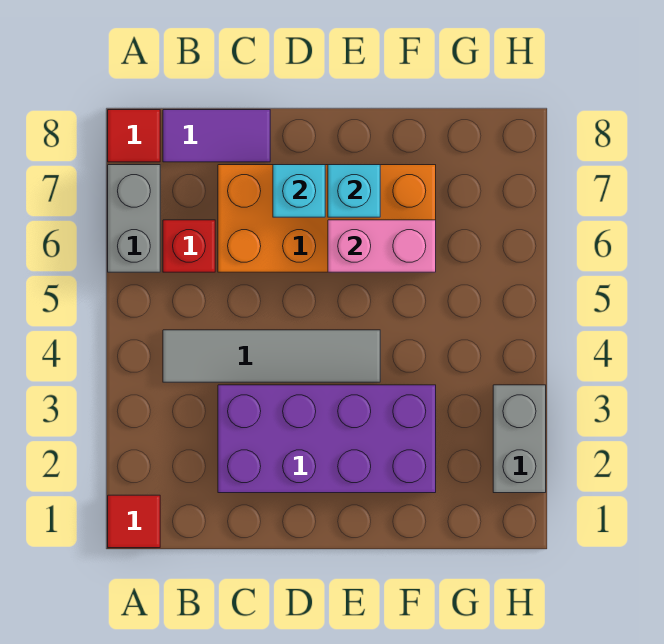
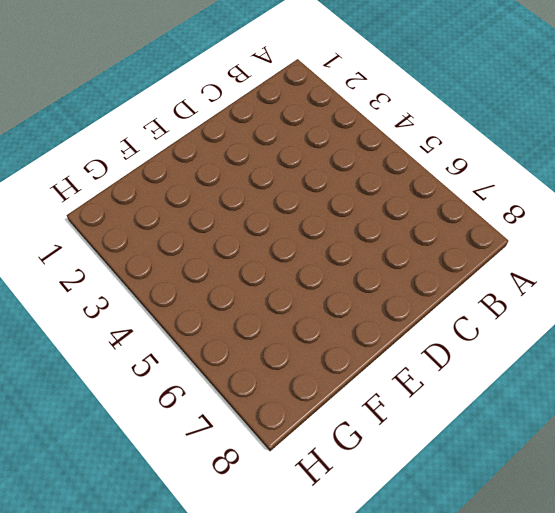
none -> red 1x1 tile [108,495,160,548]
none -> grey 1x2 brick [108,165,160,272]
none -> red 1x1 tile [108,110,160,162]

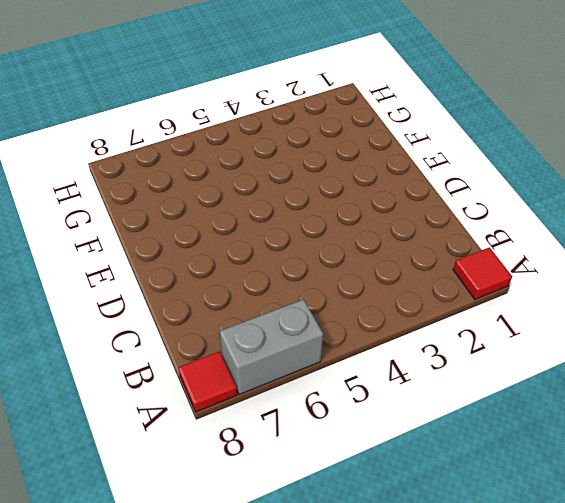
none -> grey 1x4 tile [163,330,380,382]
none -> red 1x1 brick [163,220,215,272]
none -> purple 1x2 tile [163,110,270,162]

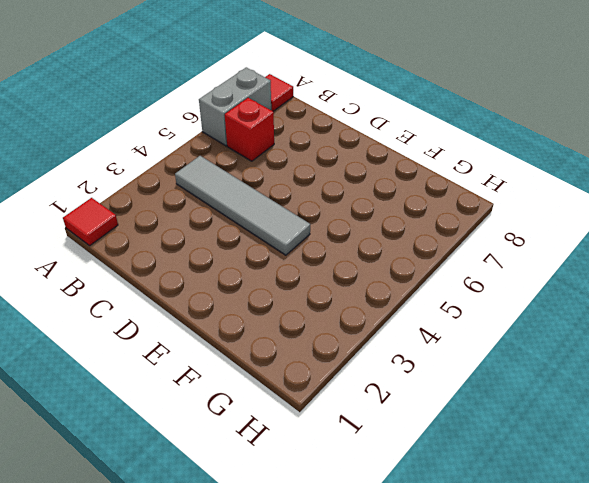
none -> purple 1x2 tile [163,110,270,162]
none -> purple 2x4 brick [218,385,436,493]
none -> orange 2x4 brick [218,165,436,272]

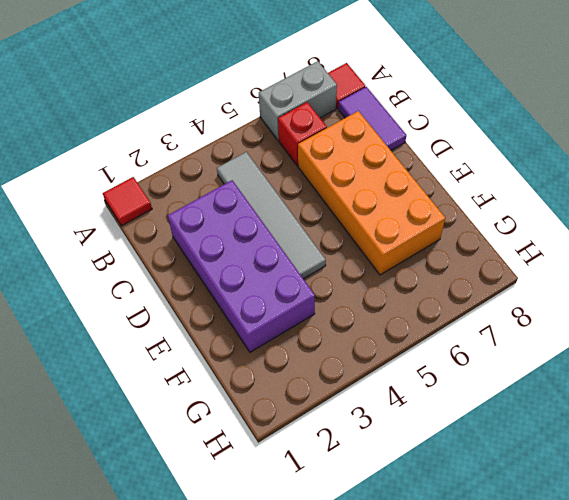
none -> grey 1x2 brick [493,385,546,493]
none -> cyan 1x1 brick [273,165,325,217]
none -> pink 1x2 brick [328,220,436,272]

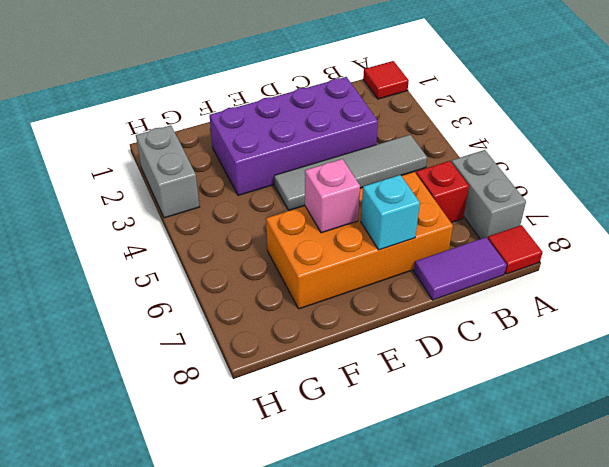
pink 1x1 brick [305,159,360,233] -> pink 1x2 brick [328,220,436,272]
none -> cyan 1x1 brick [328,165,380,217]

